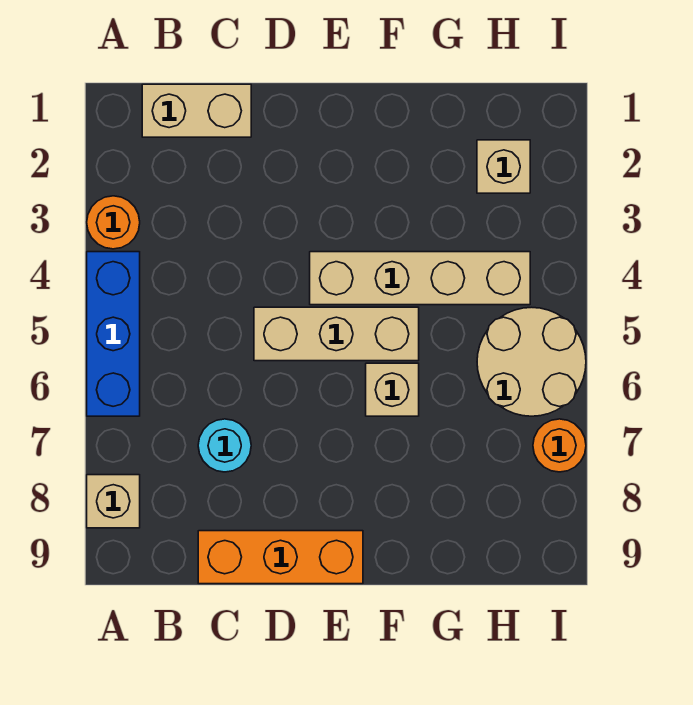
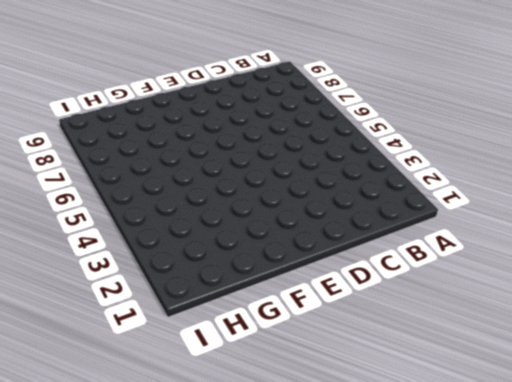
none -> orange 1x1 round brick [87,196,140,249]
none -> blue 1x3 brick [87,252,140,416]
none -> tan 1x1 brick [87,475,140,528]

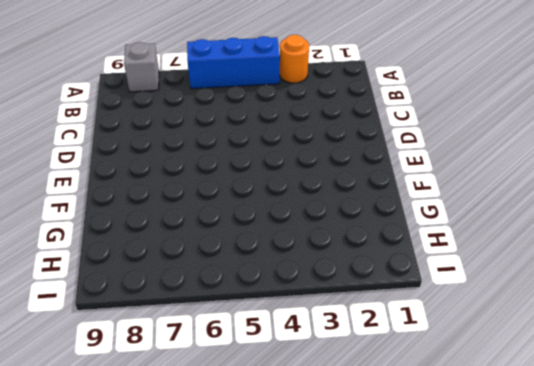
grey 1x1 brick [124,42,159,92] -> tan 1x1 brick [87,475,140,528]
none -> tan 1x2 brick [142,84,251,137]
none -> cyan 1x1 round brick [198,419,251,472]
none -> orange 1x3 brick [198,531,363,584]

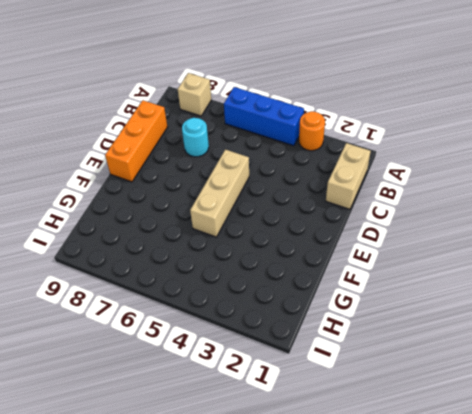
none -> tan 1x4 brick [310,252,530,305]
none -> tan 1x1 brick [366,363,419,416]
none -> tan 1x1 brick [477,140,530,193]

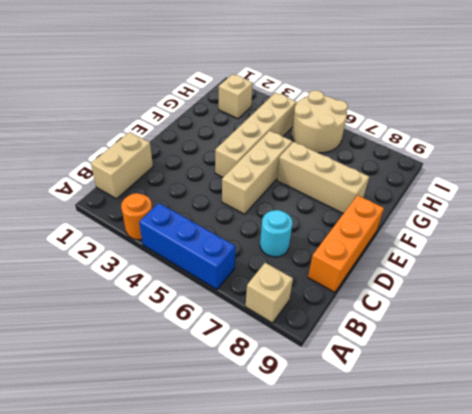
tan 1x3 brick [277,142,369,214] -> tan 1x1 brick [366,363,419,416]
none -> orange 1x1 round brick [533,419,586,472]

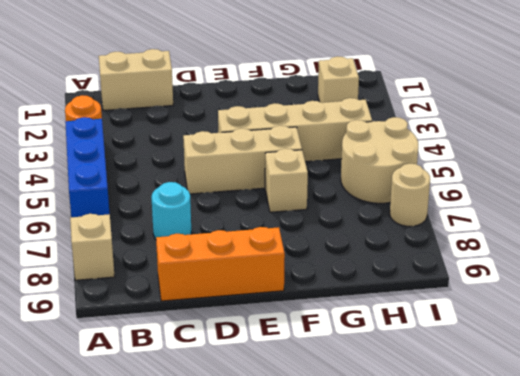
tan 1x1 round brick [390,164,430,226] -> orange 1x1 round brick [533,419,586,472]

